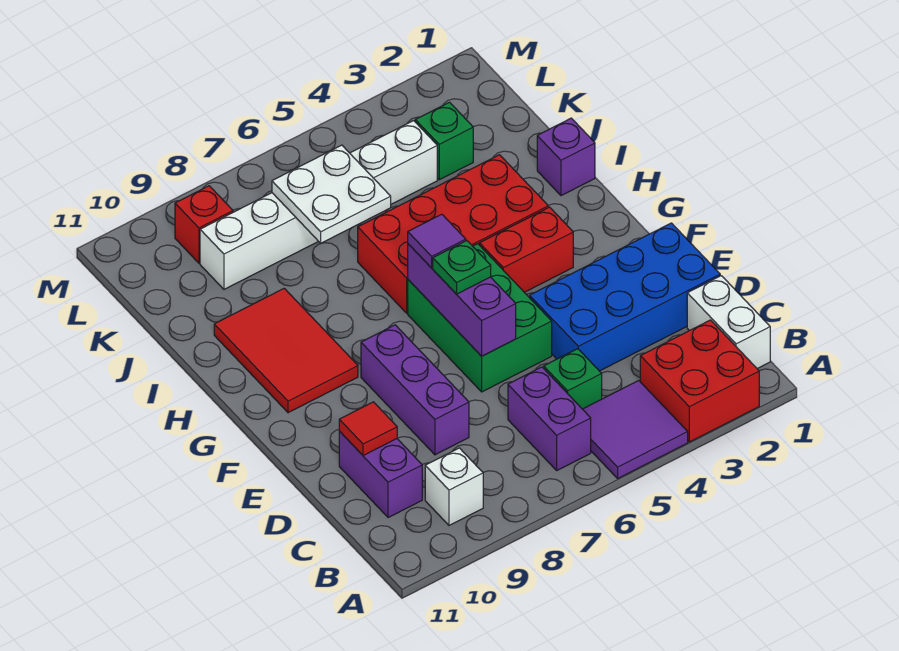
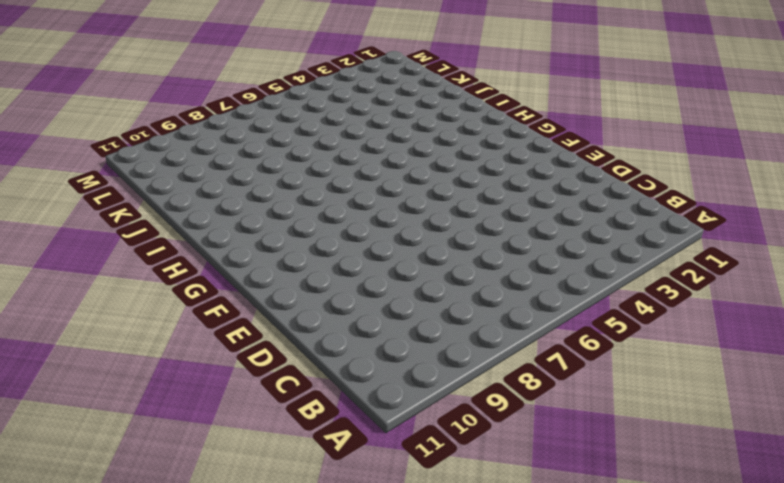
none -> red 2x2 brick [640,320,759,442]
none -> purple 2x2 tile [583,381,688,478]
none -> white 1x2 brick [687,276,770,369]

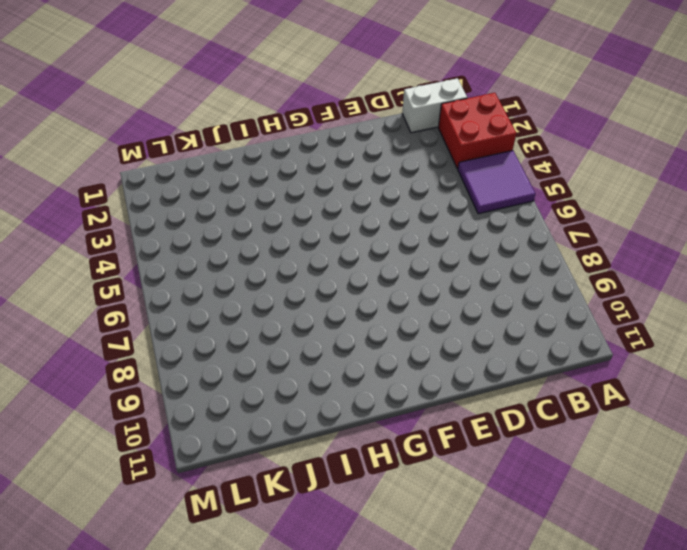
none -> purple 1x2 brick [508,367,591,470]
none -> white 1x1 brick [425,448,483,525]
none -> green 1x1 brick [544,349,602,409]

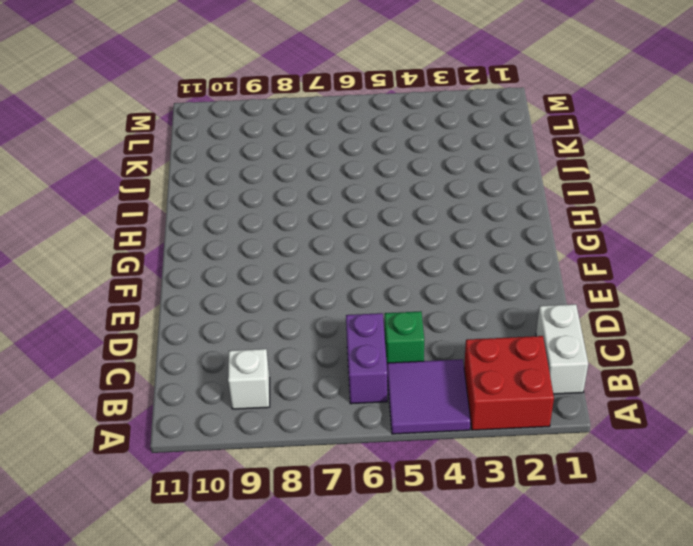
none -> purple 1x2 brick [339,431,422,518]
none -> blue 2x4 brick [530,223,720,371]
none -> purple 1x3 brick [361,325,469,455]

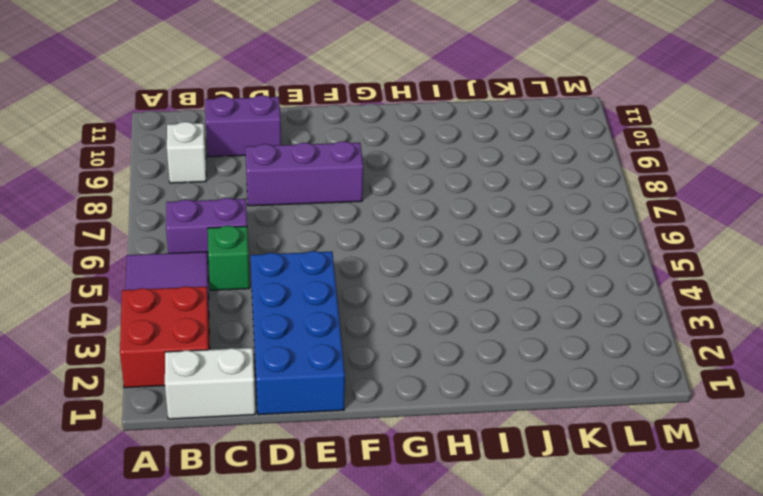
none -> green 2x3 brick [408,244,552,392]
none -> red 1x2 brick [480,207,573,292]
none -> red 2x3 tile [214,288,358,413]

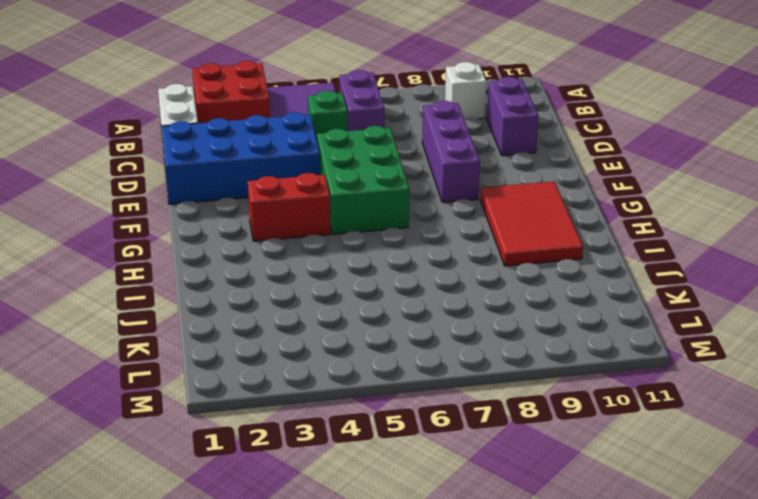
none -> red 2x4 brick [358,155,548,313]
none -> purple 1x1 brick [537,118,595,196]
none -> green 1x1 brick [415,102,473,180]

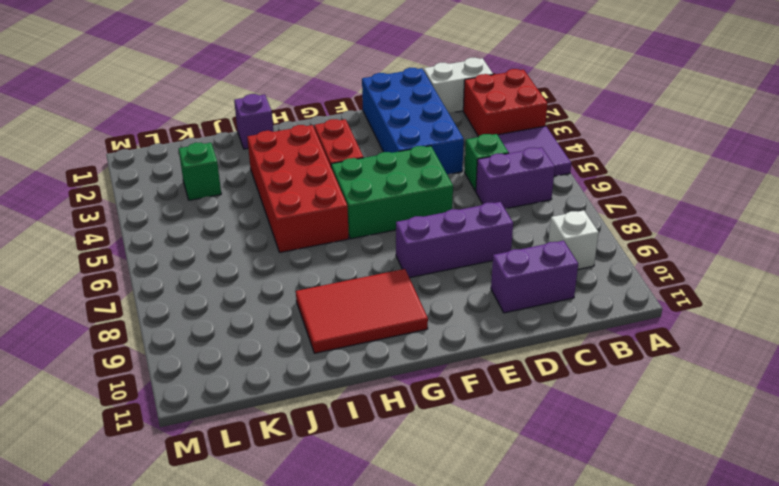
none -> white 1x6 brick [200,121,437,289]
none -> red 1x1 brick [175,186,233,263]
none -> red 1x1 tile [339,402,397,456]

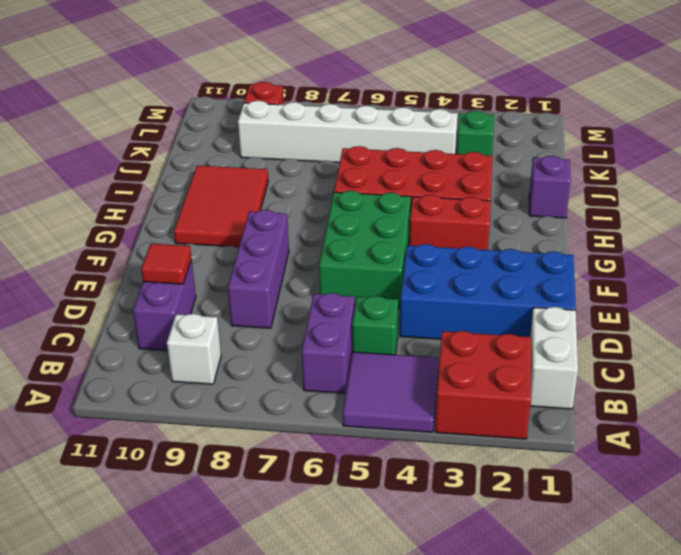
none -> purple 1x3 brick [408,244,516,356]
none -> white 2x2 plate [272,145,391,243]
none -> green 1x1 plate [433,241,491,294]

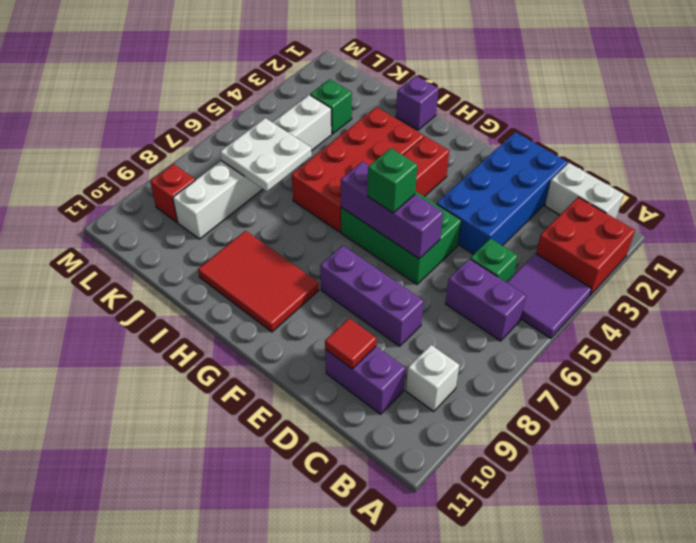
green 1x1 brick [367,148,417,213] -> green 1x1 plate [433,241,491,294]
none -> purple 1x1 tile [408,214,466,268]

